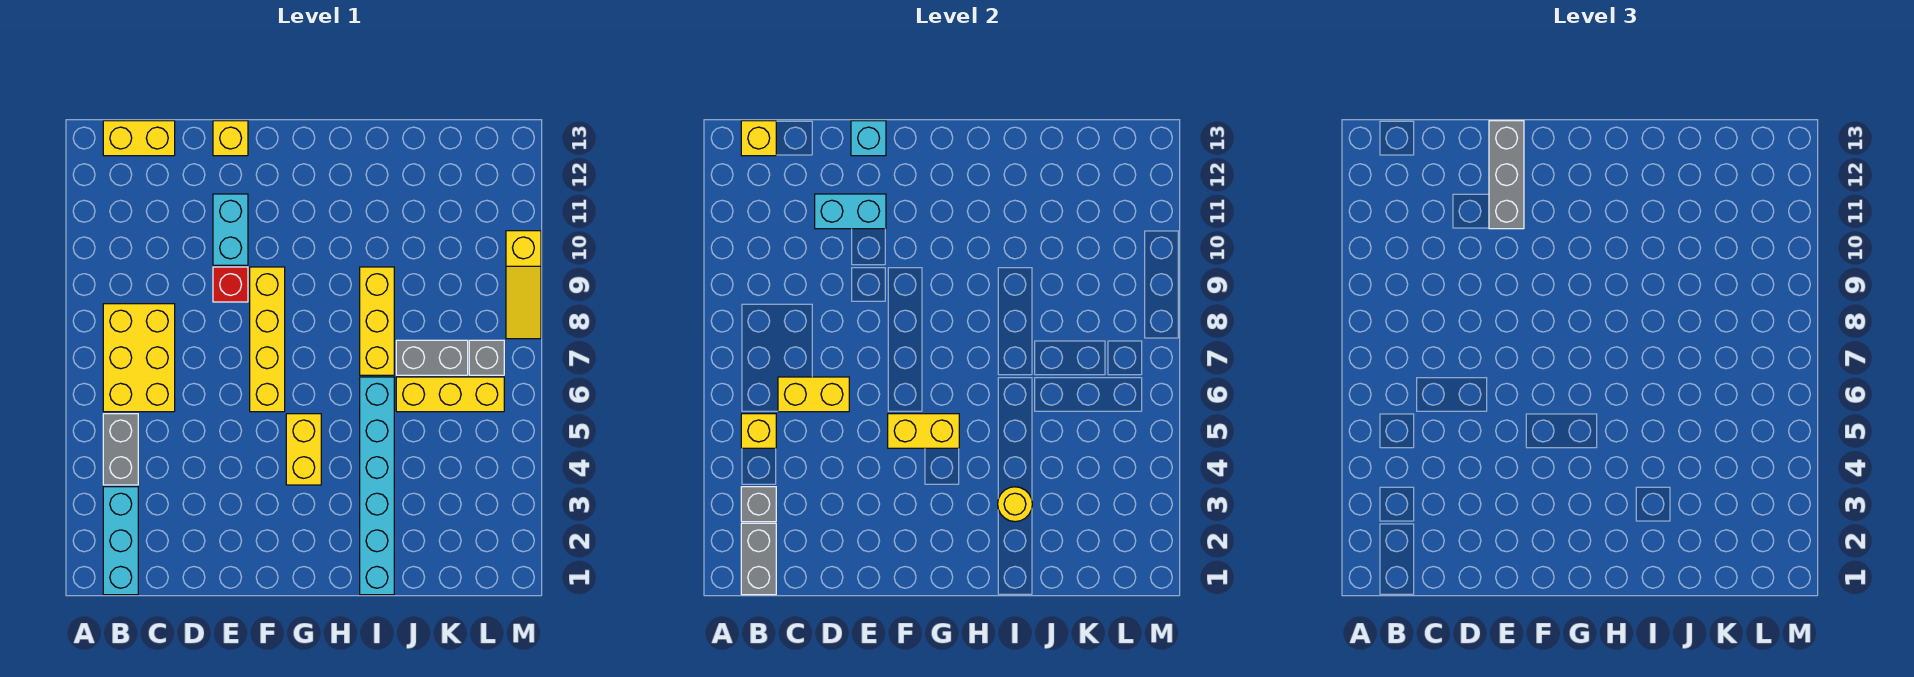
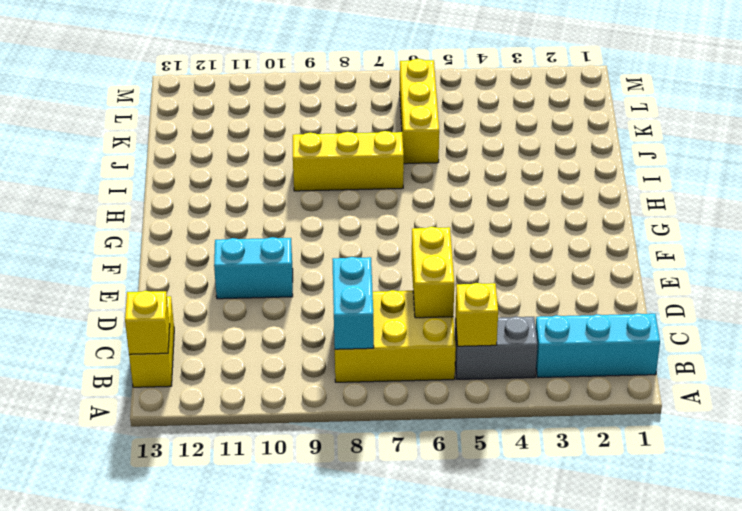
cyan 1x2 brick [332,257,374,349] -> cyan 1x2 brick moved to [815,194,886,229]
none -> red 1x1 brick [213,267,248,302]
none -> yellow 1x1 brick [213,121,248,156]
none -> yellow 1x4 brick [250,267,285,412]

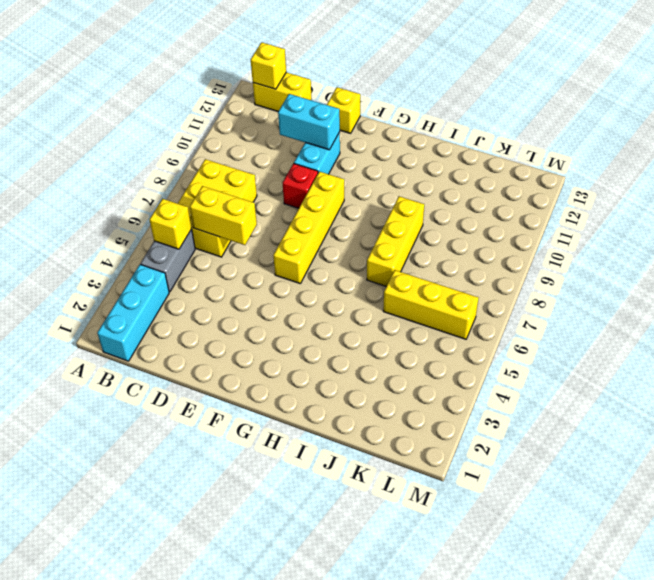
none -> yellow 1x2 brick [286,414,321,485]
none -> cyan 1x6 brick [360,377,394,595]
none -> grey 1x2 brick [396,340,468,375]

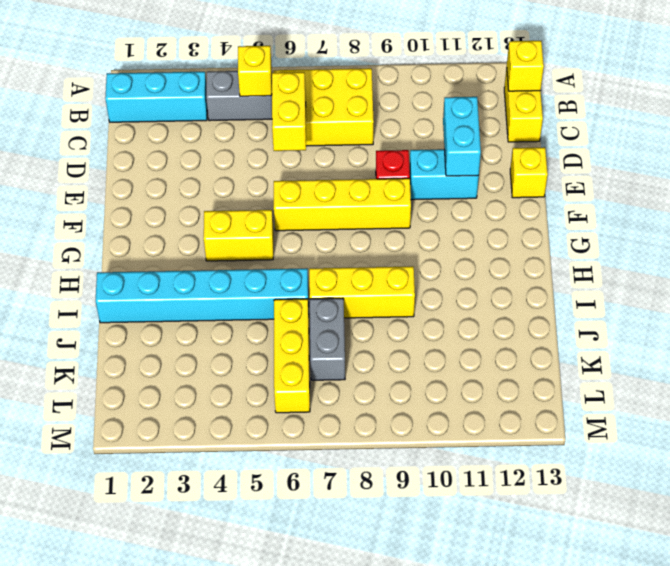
none -> grey 1x1 brick [469,340,504,375]
none -> yellow 1x3 slope [506,231,541,339]
none -> grey 1x2 brick [741,523,776,595]

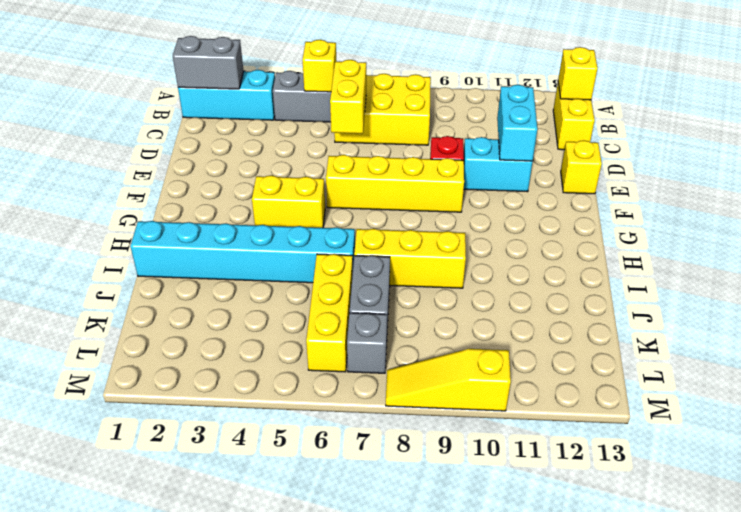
none -> grey 1x1 brick [741,487,776,522]
none -> cyan 1x1 brick [851,121,886,156]
none -> yellow 1x2 brick [888,414,959,448]

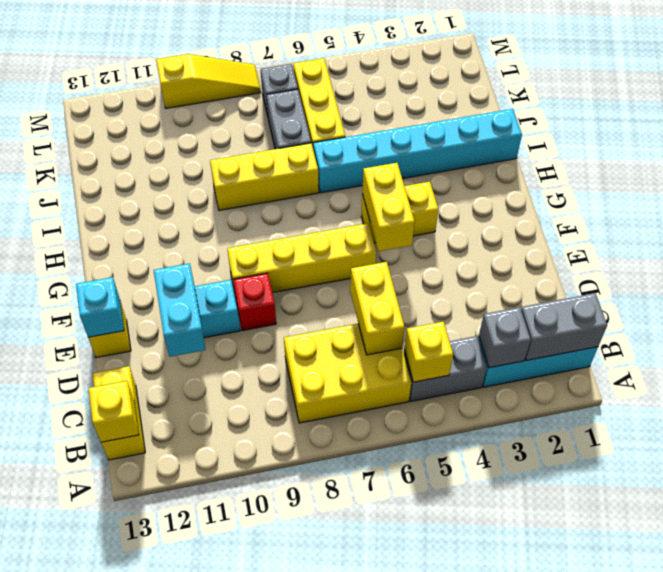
none -> yellow 1x1 round brick [998,487,1032,522]
none -> grey 1x3 brick [1489,121,1524,229]

